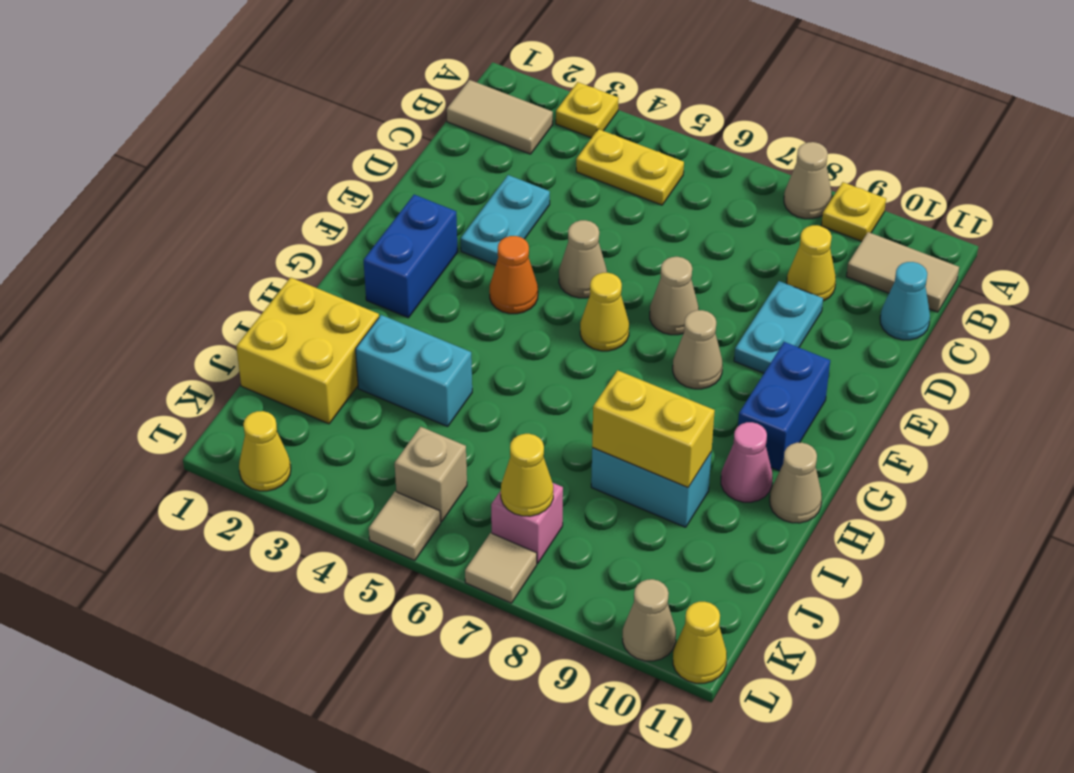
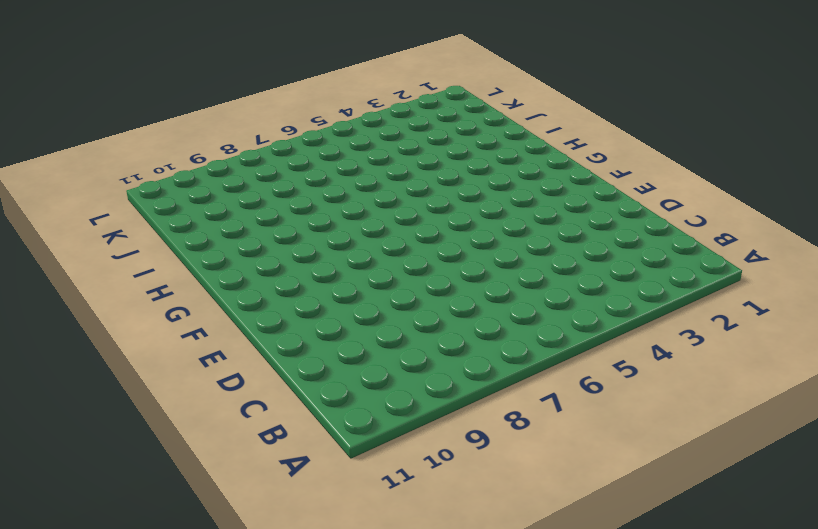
none -> yellow 1x1 plate [556,82,619,138]
none -> tan 1x1 cone [784,142,832,219]
none -> yellow 1x1 plate [821,182,886,241]
none -> tan 1x2 tile [447,80,553,154]

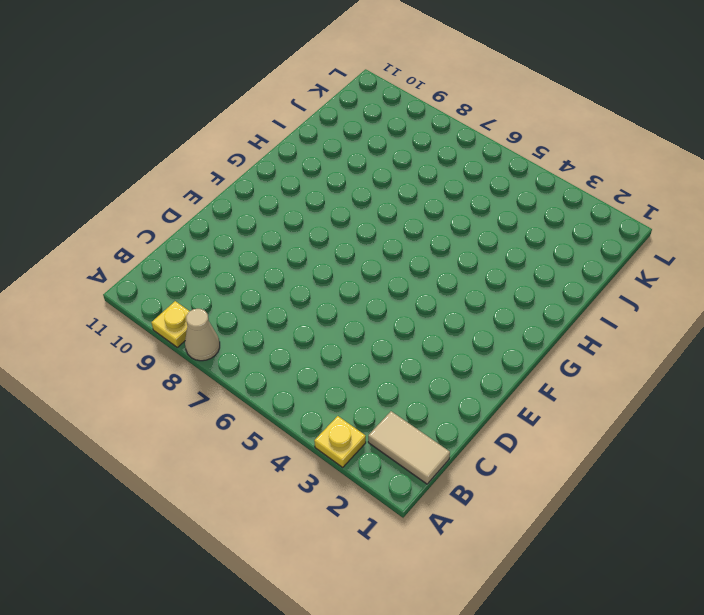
none -> yellow 1x2 plate [576,129,684,205]
none -> tan 1x2 tile [846,232,959,312]
none -> yellow 1x1 cone [787,225,836,301]
none -> cyan 1x1 cone [880,262,930,340]

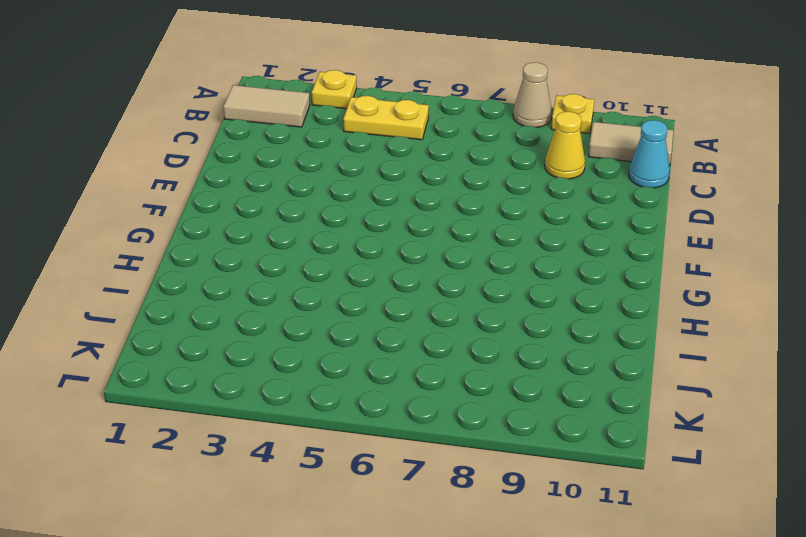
none -> cyan 1x2 plate [461,175,550,265]
none -> cyan 1x2 plate [734,281,823,373]
none -> tan 1x1 cone [559,220,607,298]
none -> tan 1x1 cone [650,257,699,335]

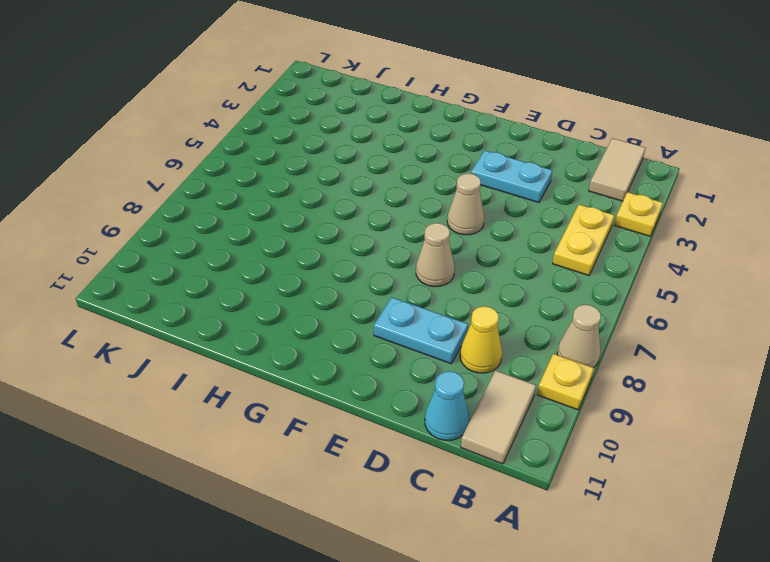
none -> blue 1x2 brick [363,195,458,318]
none -> orange 1x1 cone [489,236,538,314]
none -> yellow 1x1 cone [580,273,629,351]
none -> tan 1x1 cone [673,310,723,389]

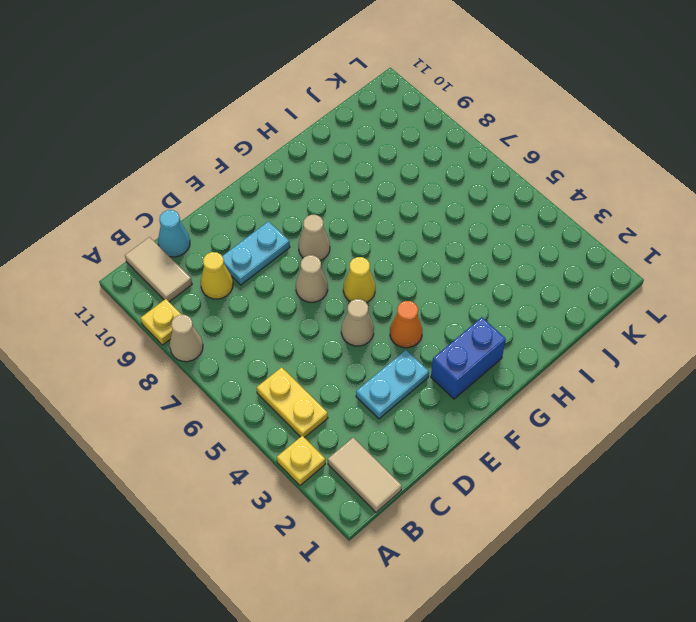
none -> blue 1x2 brick [738,342,830,471]
none -> pink 1x1 cone [721,422,773,502]
none -> tan 1x1 cone [770,443,822,523]
none -> yellow 2x2 brick [236,277,379,424]

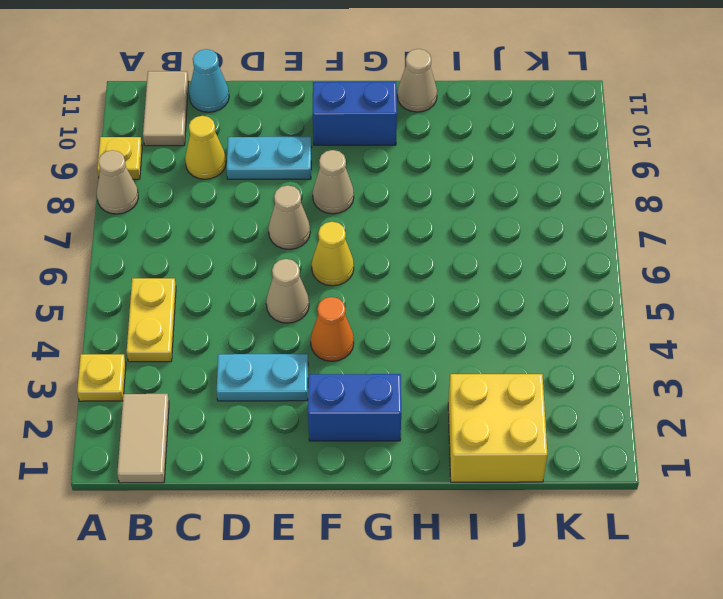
none -> pink 1x1 cone [721,422,773,502]
none -> cyan 1x2 brick [356,315,472,426]
none -> cyan 1x2 brick [591,448,711,527]
none -> tan 1x1 brick [395,427,467,522]

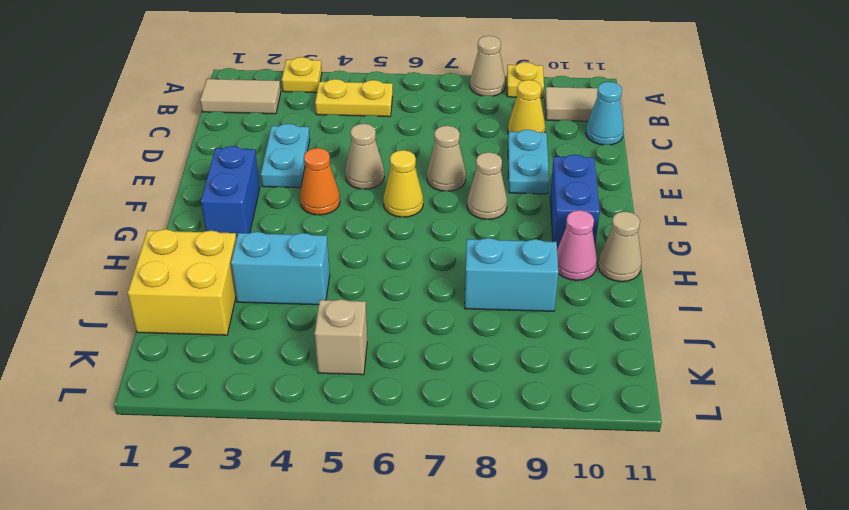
none -> pink 1x1 brick [491,483,563,563]
none -> yellow 1x1 cone [239,411,291,491]
none -> tan 1x1 tile [369,492,441,561]
none -> tan 1x1 tile [465,533,537,603]

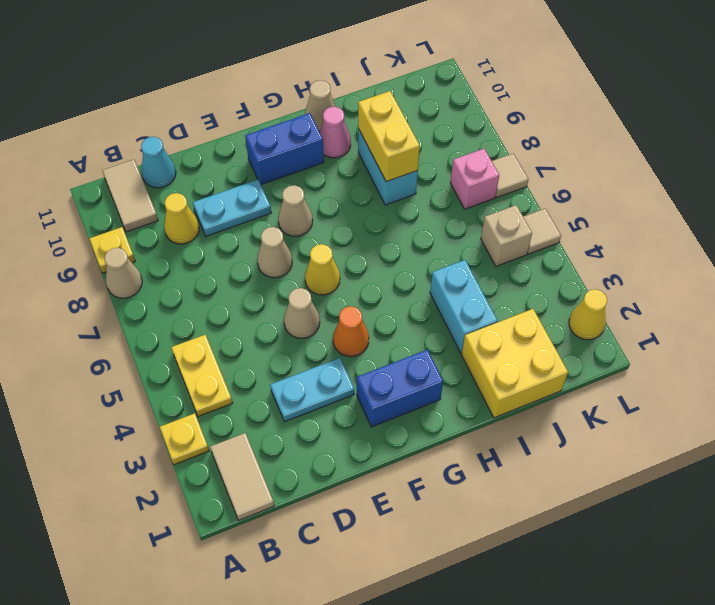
none -> tan 1x1 cone [623,579,676,661]
none -> yellow 1x1 cone [673,602,727,683]
none -> yellow 1x1 cone [501,434,553,516]

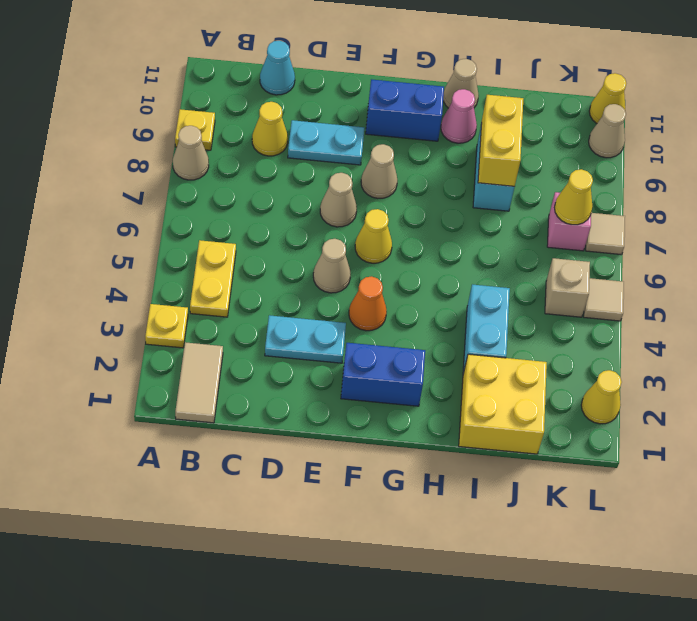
none -> tan 1x2 tile [846,232,959,312]

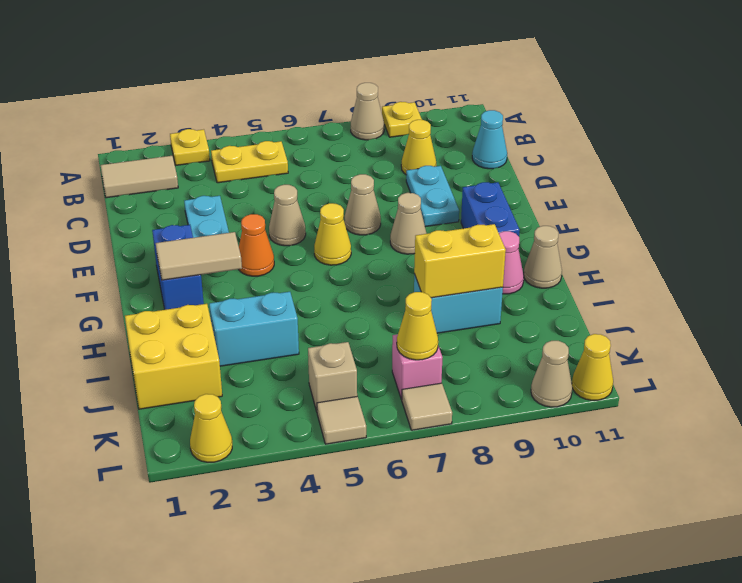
tan 1x2 tile [156,232,242,280] -> tan 1x2 tile moved to [846,232,959,312]

